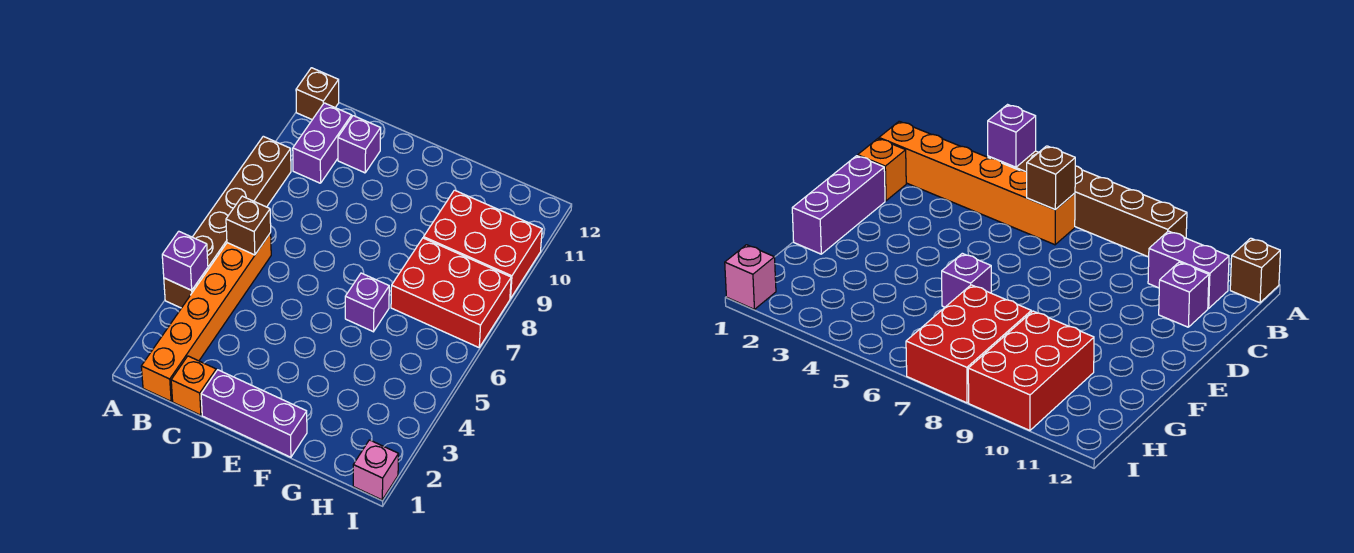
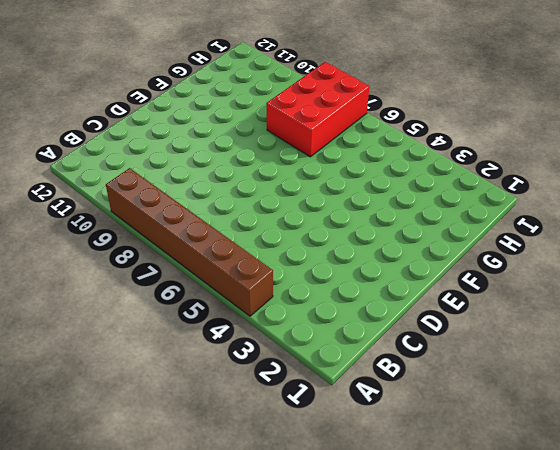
none -> brown 1x1 brick [296,68,339,120]
none -> orange 1x6 brick [141,233,271,401]
none -> purple 1x2 brick [293,103,352,183]

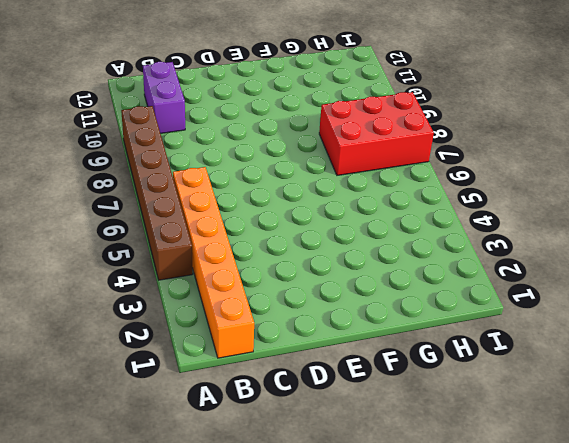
none -> brown 1x1 brick [296,68,339,120]
none -> orange 1x1 brick [171,356,216,415]
none -> purple 1x1 brick [338,116,381,173]

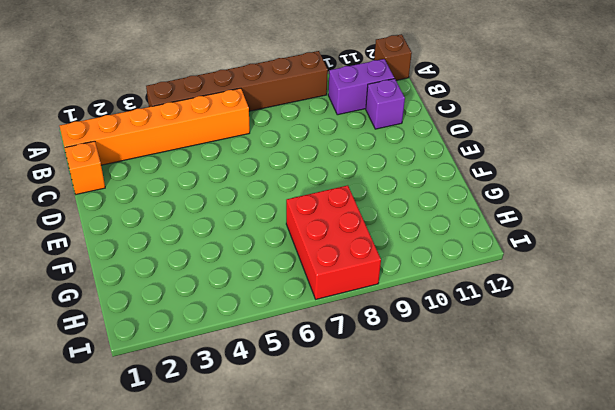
none -> purple 1x3 brick [201,370,307,457]
none -> purple 1x1 brick [345,273,389,332]
none -> red 2x3 brick [424,190,542,299]

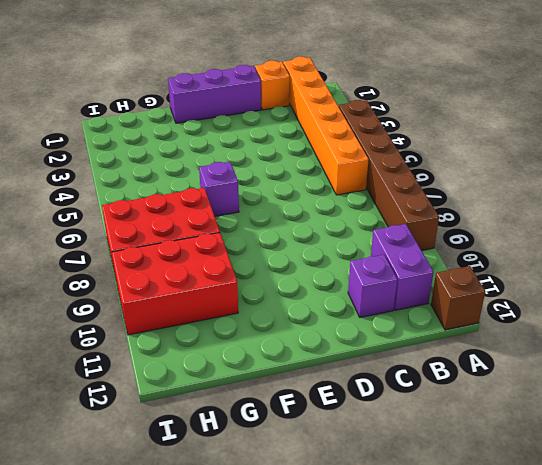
none -> pink 1x1 brick [353,440,399,500]
none -> purple 1x1 brick [162,231,208,290]
none -> brown 1x1 brick [226,196,271,255]

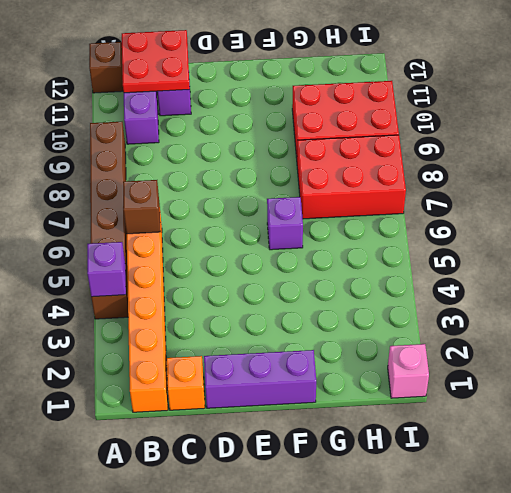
red 2x2 plate [122,30,190,93] -> none

